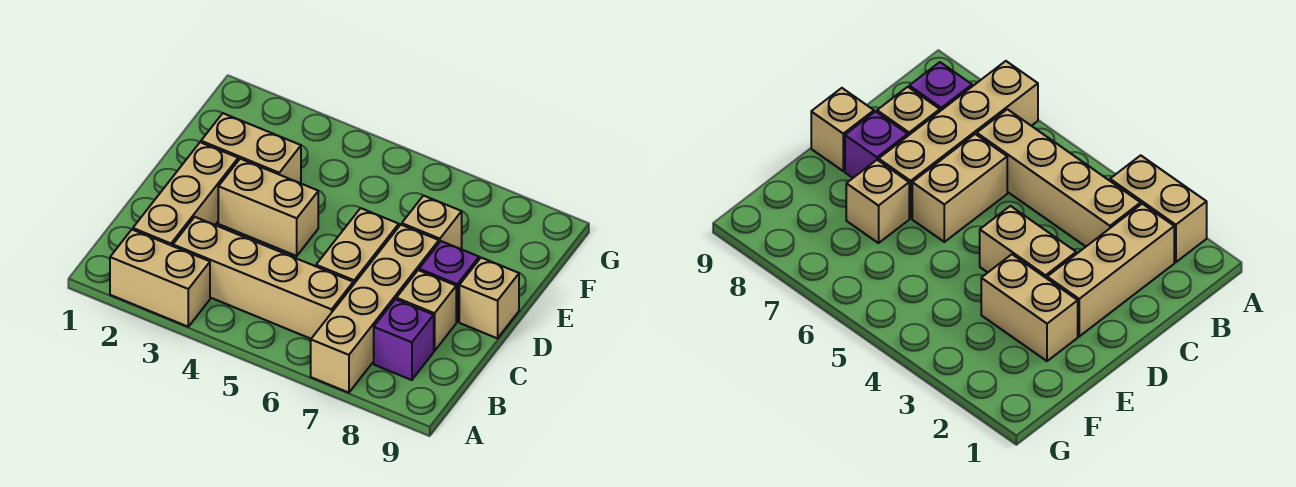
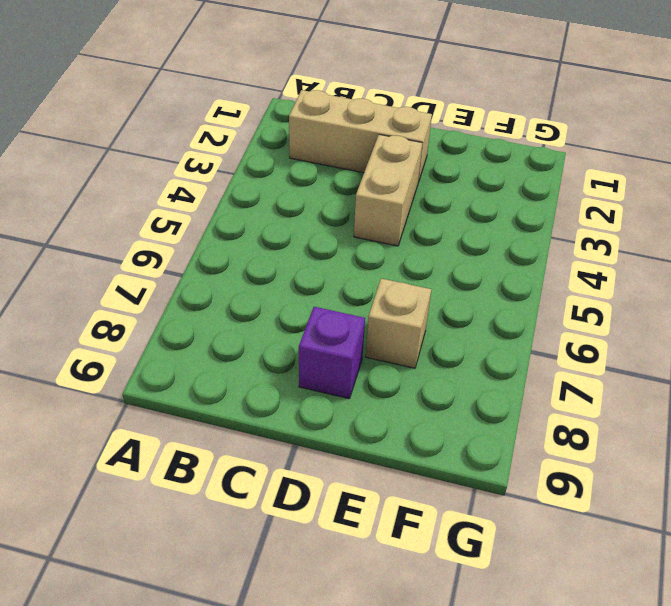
none -> tan 1x2 brick [110,230,210,327]
none -> tan 1x4 brick [311,225,439,393]
none -> tan 1x4 brick [173,217,353,339]

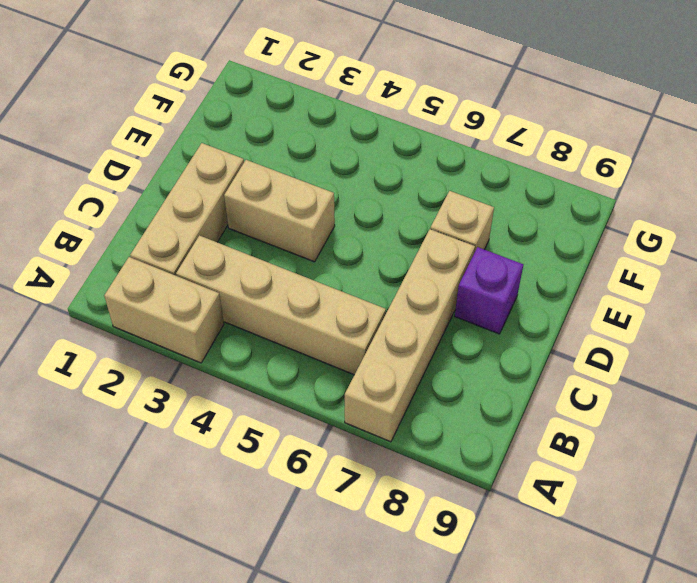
none -> purple 1x1 brick [374,299,434,380]
none -> tan 1x2 brick [316,208,399,285]
none -> tan 1x1 brick [396,270,456,351]

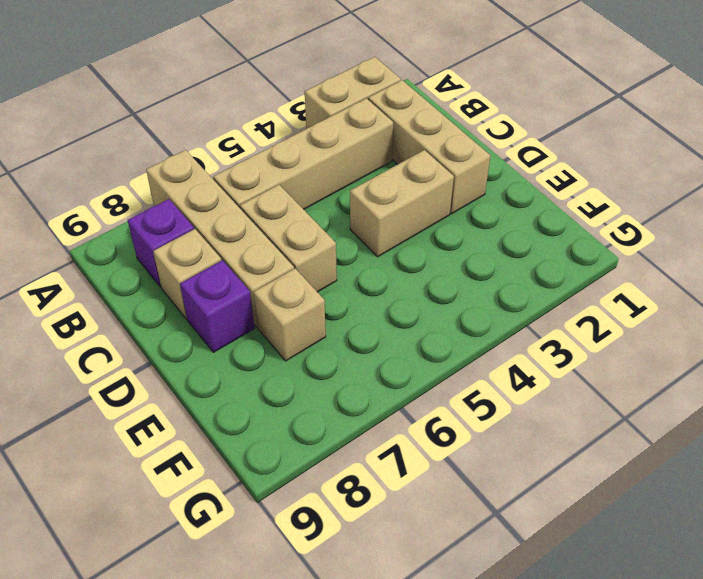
none -> tan 1x1 brick [459,258,519,338]
none -> tan 1x2 brick [201,113,301,183]

